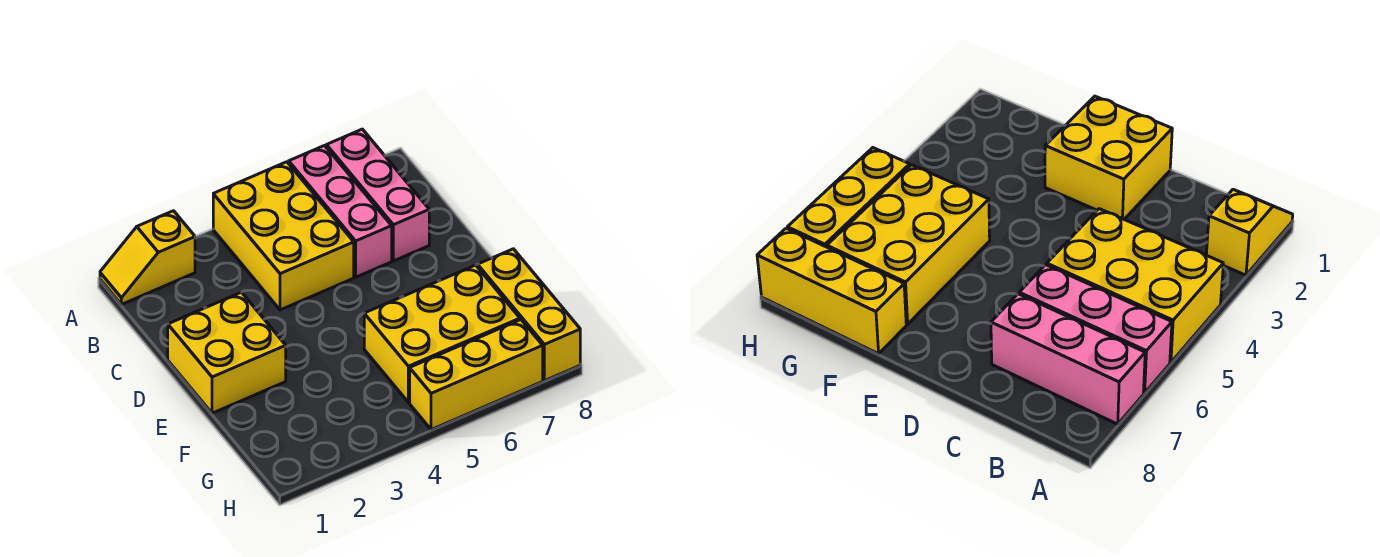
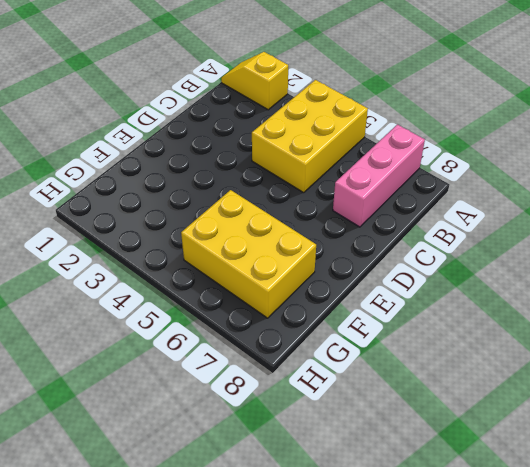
none -> pink 1x3 brick [289,146,392,277]
none -> yellow 2x2 brick [168,292,286,413]

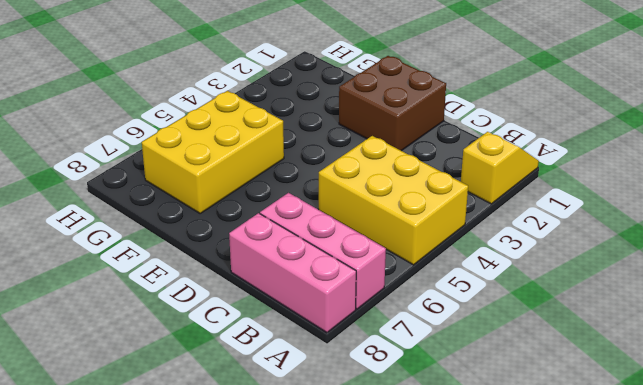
pink 1x3 brick [229,213,356,333] -> pink 1x3 brick moved to [289,146,392,277]
brown 2x2 brick [339,56,446,151] -> yellow 2x2 brick [168,292,286,413]
none -> yellow 1x3 brick [478,249,580,381]
none -> yellow 1x3 brick [410,320,543,430]

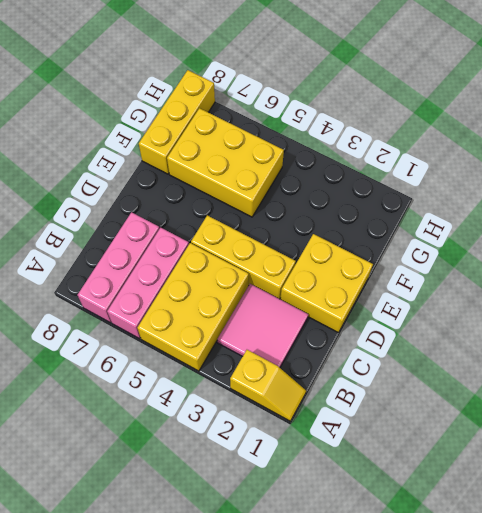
pink 2x2 tile [217,284,308,368] -> none
yellow 1x3 brick [191,215,296,299] -> yellow 1x3 brick moved to [410,320,543,430]

